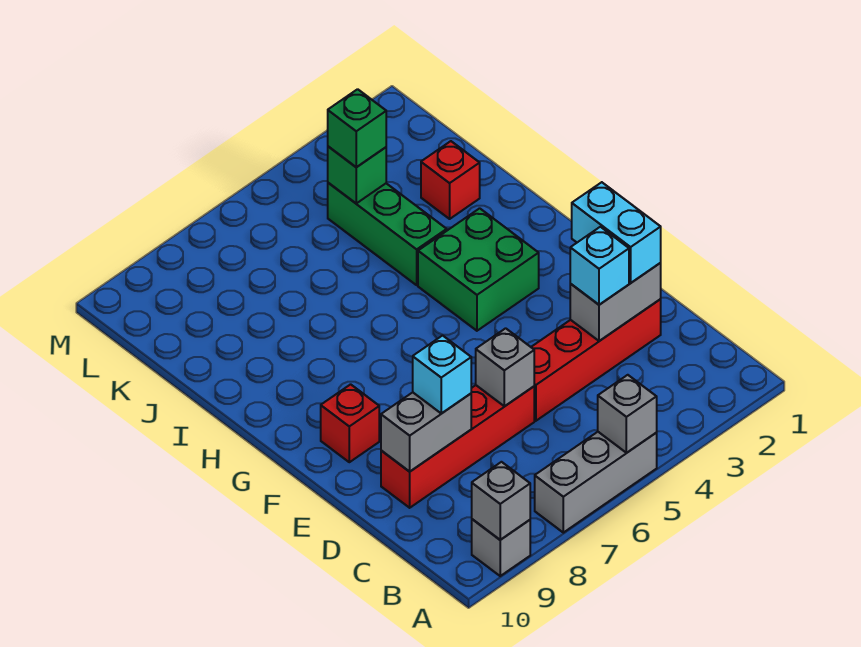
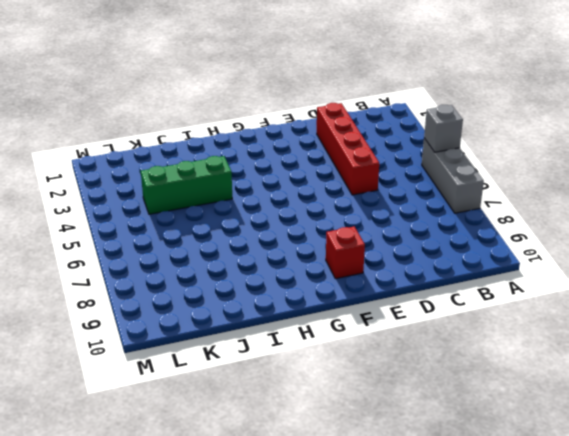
none -> grey 1x1 brick [472,519,530,576]
none -> red 1x4 brick [381,385,534,508]
none -> green 2x2 brick [418,208,539,331]

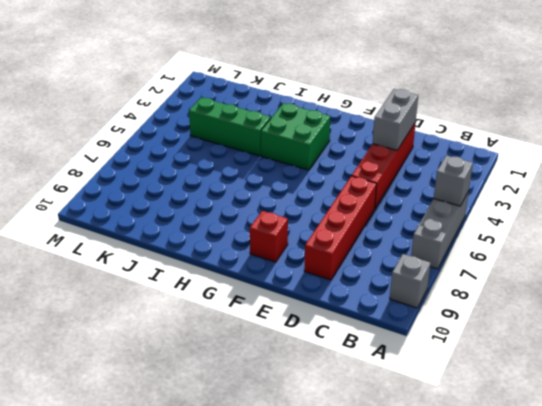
none -> red 1x1 brick [421,141,480,219]
none -> grey 1x1 brick [472,462,530,540]
none -> grey 1x1 brick [476,328,534,406]

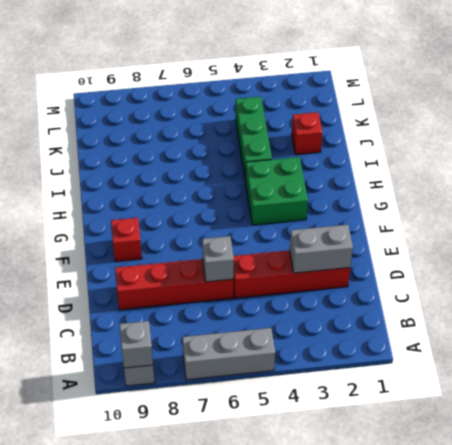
none -> grey 1x1 brick [598,375,657,453]
none -> grey 1x2 brick [381,392,471,472]
none -> green 1x1 brick [328,146,386,203]

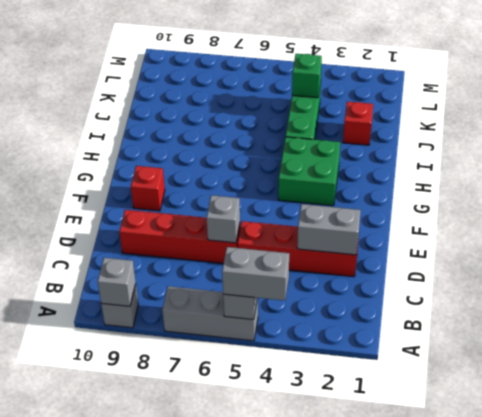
grey 1x2 brick [222,247,289,301] -> grey 1x2 brick moved to [381,392,471,472]
none -> cyan 1x2 brick [572,182,661,283]
none -> cyan 1x1 brick [570,227,629,305]
none -> cyan 1x1 brick [413,336,471,414]

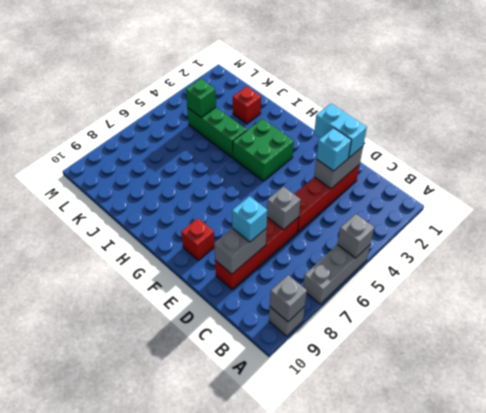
none -> green 1x1 brick [328,89,386,167]

